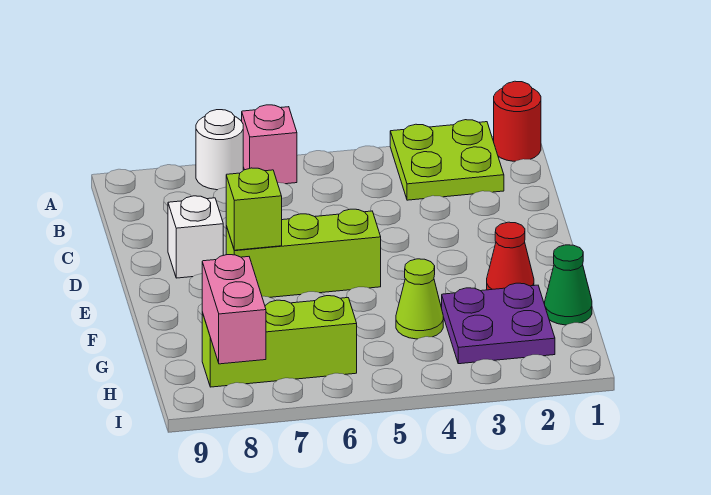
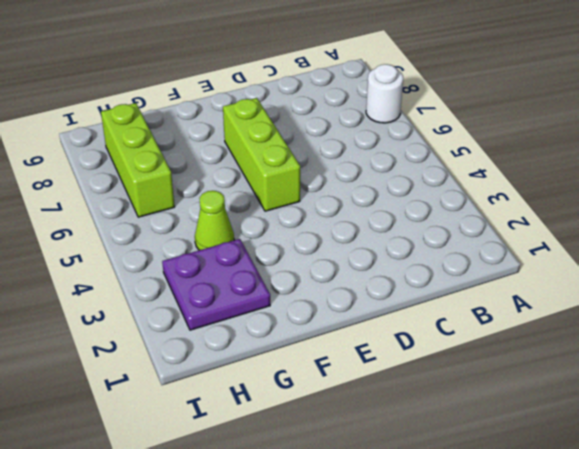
none -> red 1x1 round brick [494,81,541,161]
none -> lime 2x2 plate [390,120,504,200]
none -> pink 1x1 brick [242,105,297,184]

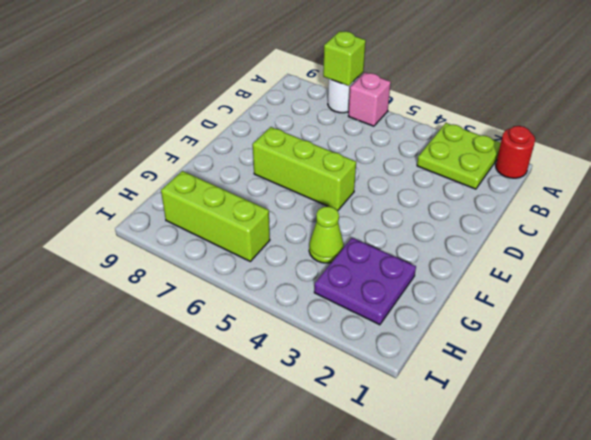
lime 1x1 brick [323,31,366,86] -> lime 1x1 brick moved to [226,168,282,250]
none -> white 1x1 brick [168,196,223,278]
none -> red 1x1 cone [487,222,534,290]
none -> green 1x1 cone [545,245,592,325]

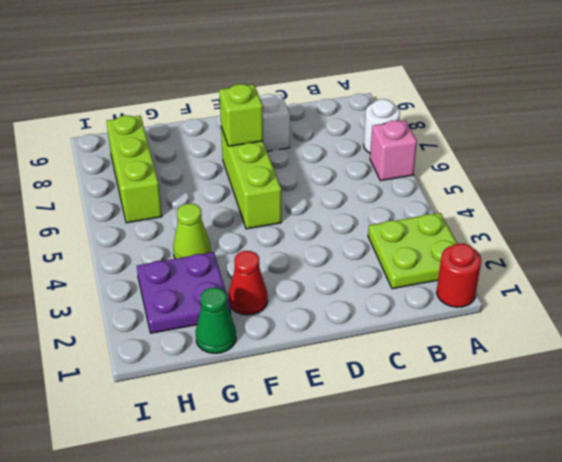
none -> pink 1x2 brick [202,255,266,364]

